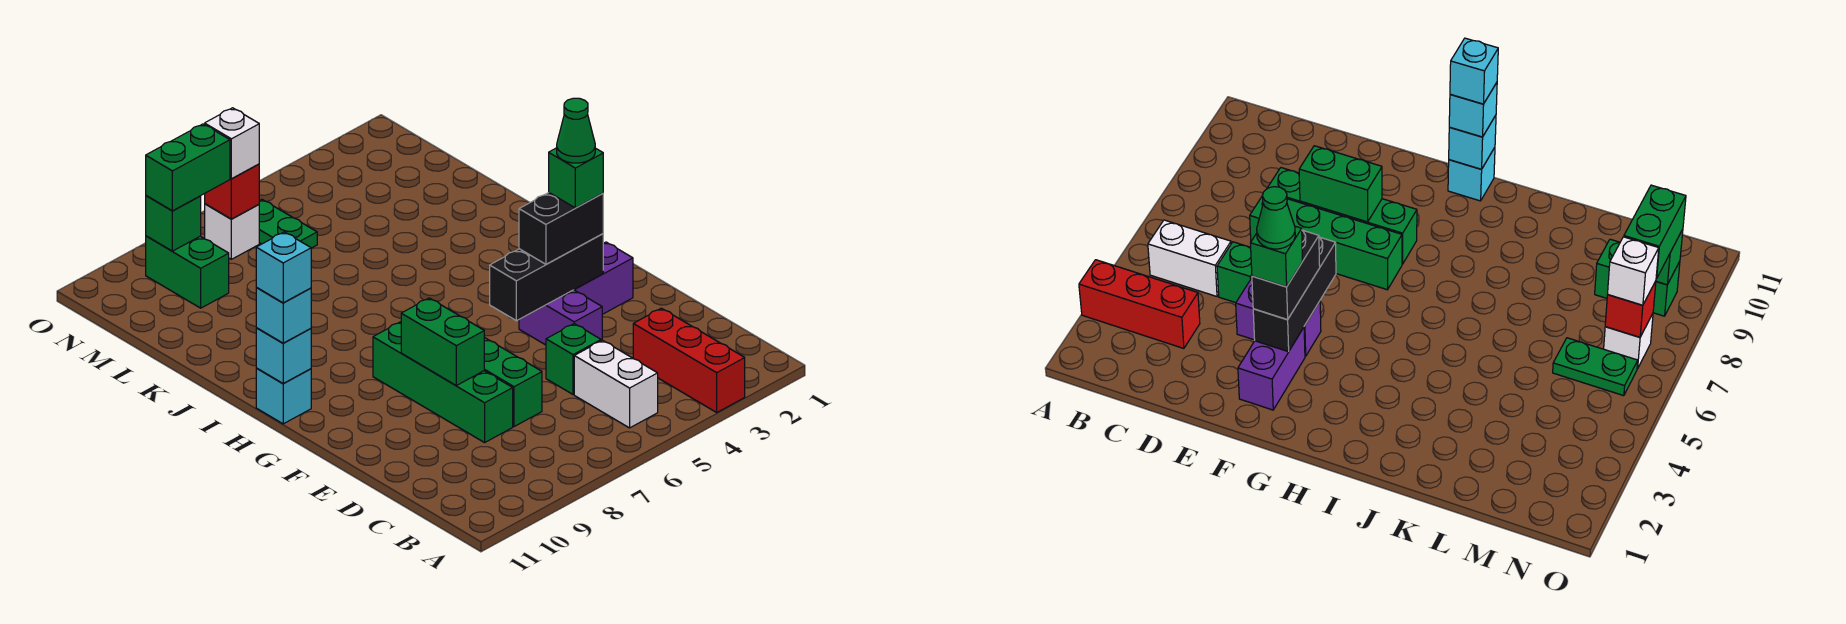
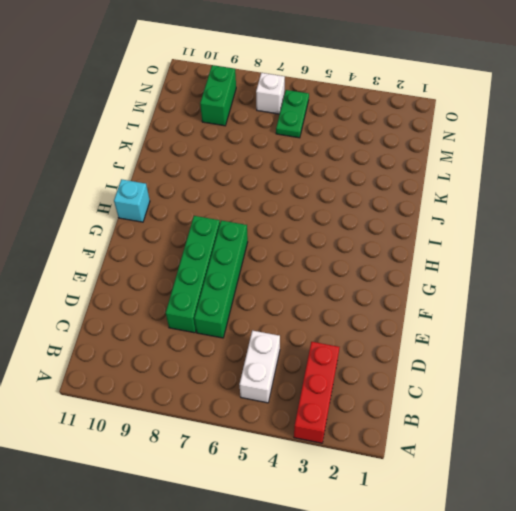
none -> green 1x1 brick [546,324,601,394]
none -> purple 1x2 brick [519,290,602,345]
none -> purple 1x2 brick [574,242,633,314]

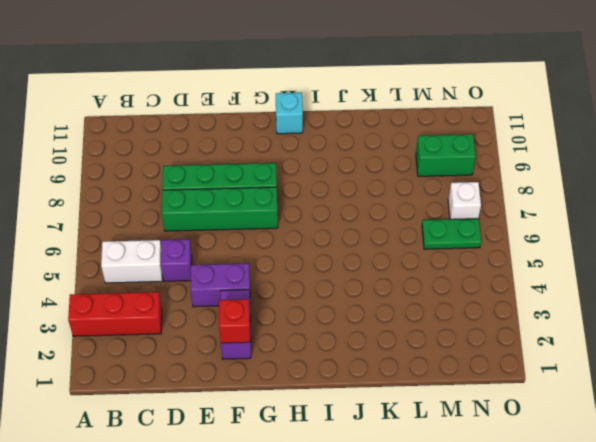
purple 1x1 brick [161,239,192,281] -> green 1x1 brick [546,324,601,394]
red 1x1 brick [219,299,250,343] -> red 1x1 brick moved to [205,164,259,219]
none -> green 1x2 brick [401,298,484,385]
none -> black 1x3 brick [490,234,604,321]
none -> cyan 1x1 brick [256,328,311,384]

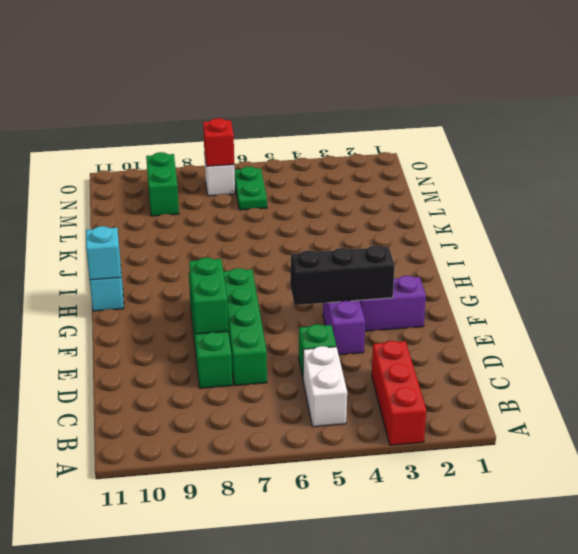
none -> green 1x1 brick [146,196,201,251]
none -> black 1x2 brick [519,193,603,264]
none -> cyan 1x1 brick [256,287,311,343]

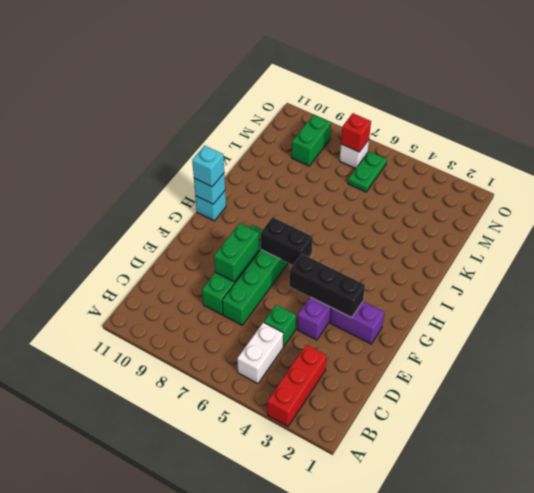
black 1x2 brick [261,217,313,265] -> black 1x2 brick moved to [519,193,603,264]
none -> green 1x1 brick [146,196,201,251]
none -> white 1x1 brick [205,108,259,179]
none -> green 1x2 brick [146,124,230,211]

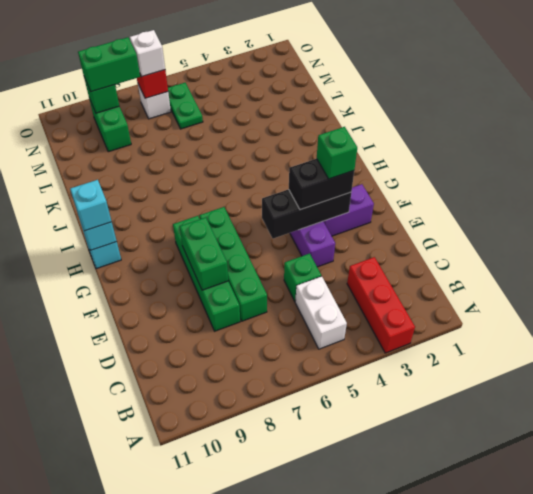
none -> cyan 1x1 brick [256,232,311,303]
none -> green 1x1 cone [557,98,595,163]

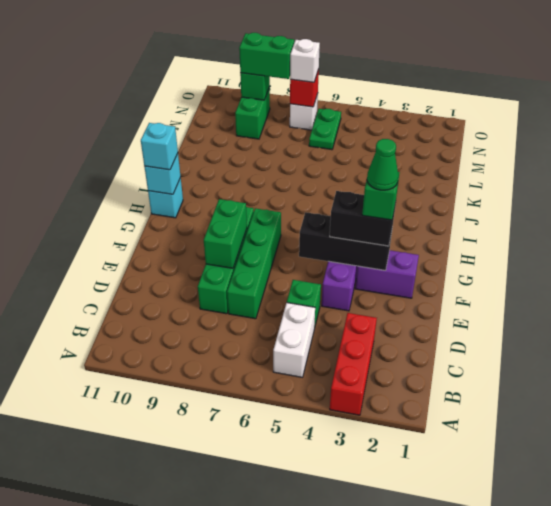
none -> cyan 1x1 brick [256,232,311,303]

